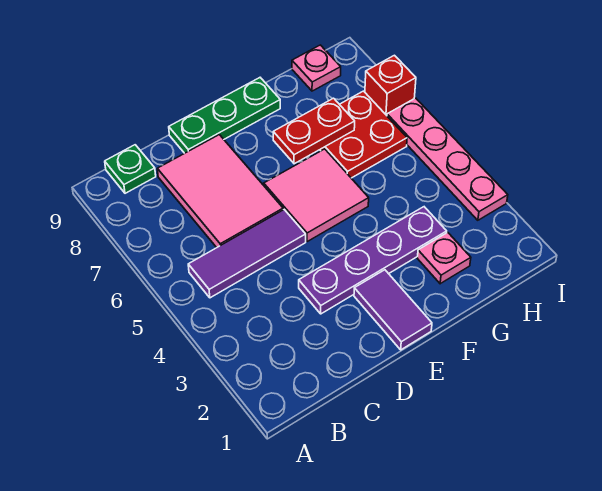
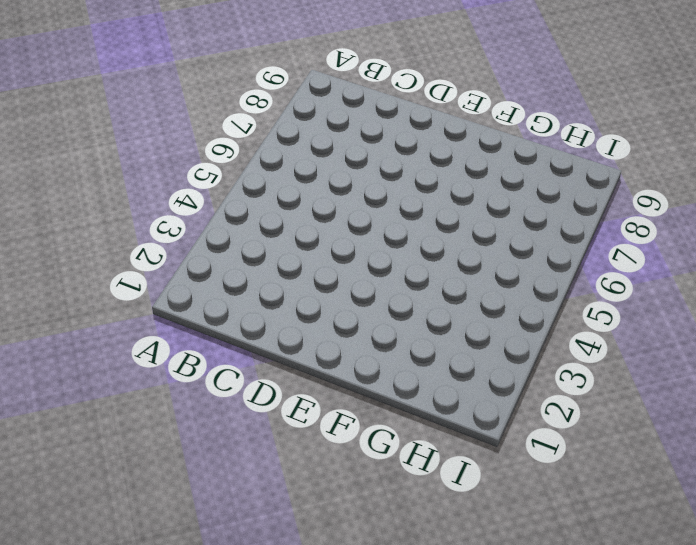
none -> purple 1x3 tile [188,210,306,298]
none -> green 1x1 plate [105,145,156,193]
none -> pink 2x3 tile [157,135,283,248]

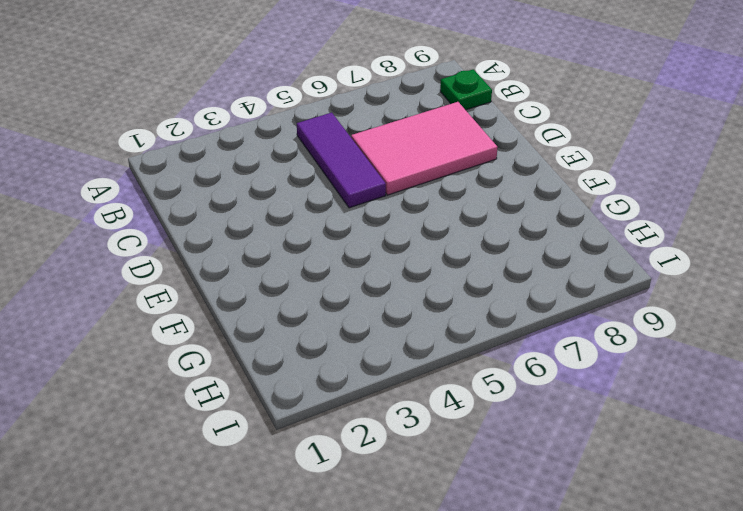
none -> purple 1x4 plate [299,207,447,314]
none -> green 1x3 plate [169,78,280,153]
none -> purple 1x2 tile [354,270,432,350]

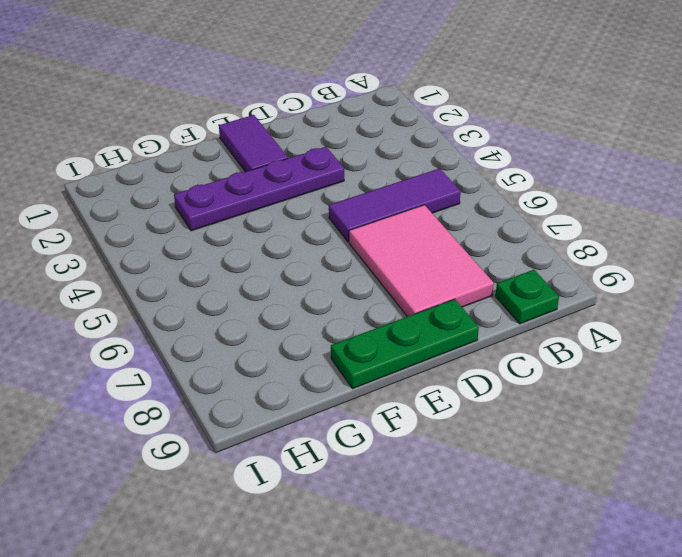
none -> pink 2x2 tile [264,149,369,242]
none -> pink 1x1 plate [417,232,471,284]
none -> red 2x2 plate [320,91,407,178]

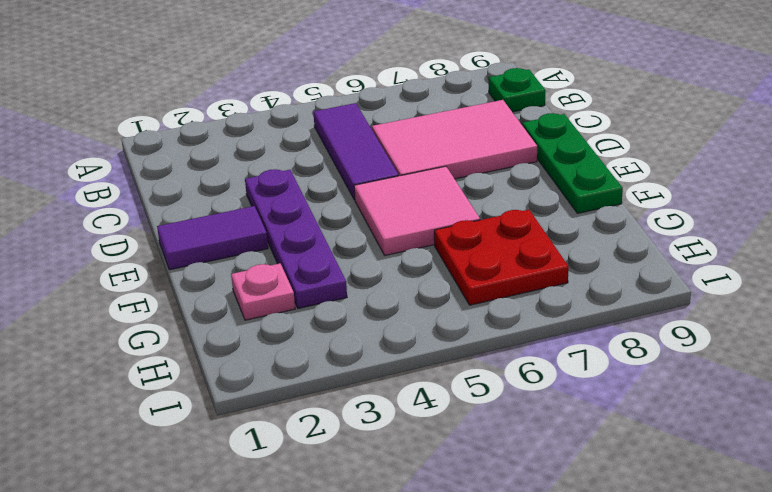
none -> pink 1x1 plate [292,45,341,91]
none -> pink 1x4 plate [387,98,508,220]
none -> red 1x1 brick [365,55,416,115]

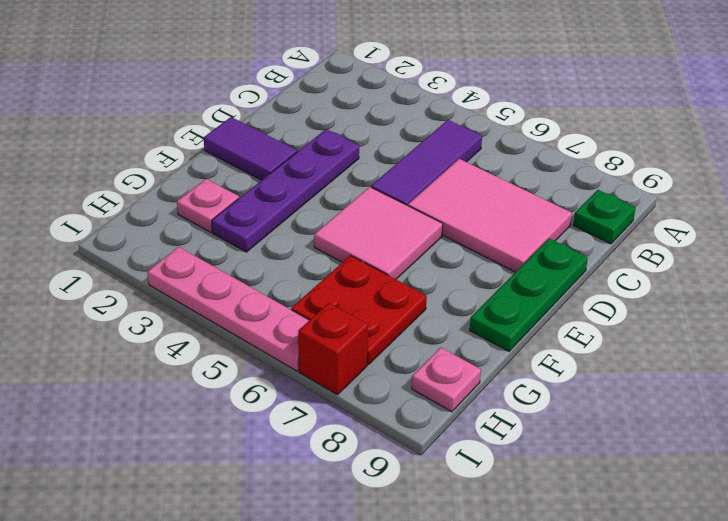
none -> red 1x2 plate [273,98,355,164]

